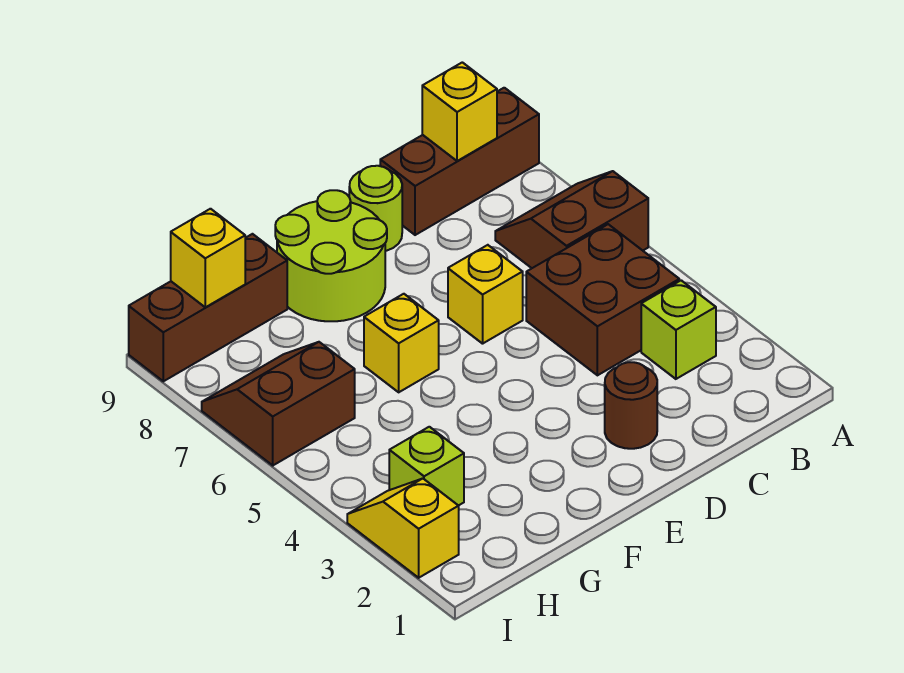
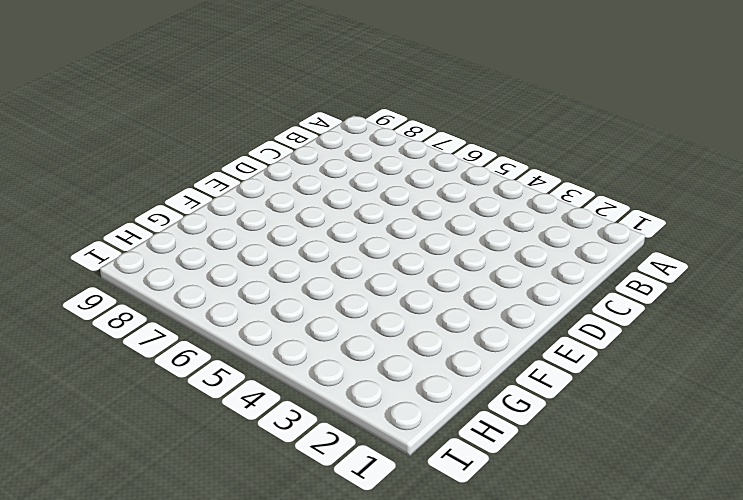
none -> brown 2x2 slope [495,171,648,268]
none -> brown 1x3 brick [380,88,539,235]
none -> lime 1x1 brick [641,280,716,379]

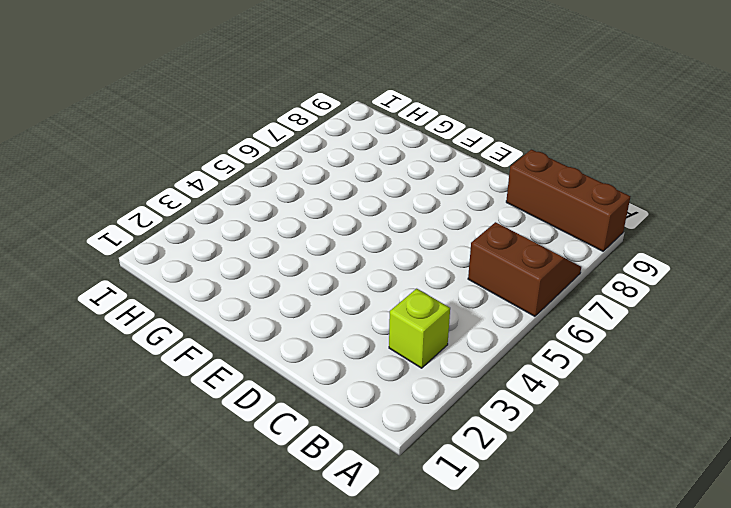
none -> brown 2x2 brick [526,224,679,375]
none -> brown 1x1 round brick [605,362,657,449]
none -> yellow 1x1 brick [448,245,523,344]

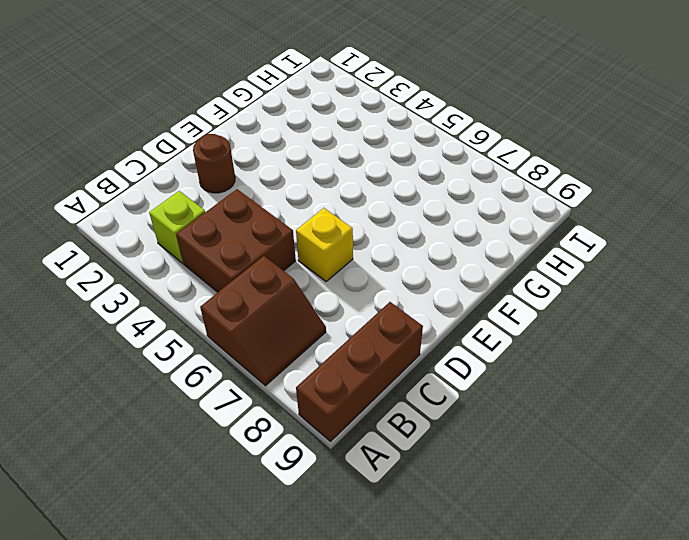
none -> lime 1x1 round brick [349,166,402,251]
none -> lime 2x2 round brick [275,190,387,321]
none -> yellow 1x1 brick [364,294,439,392]

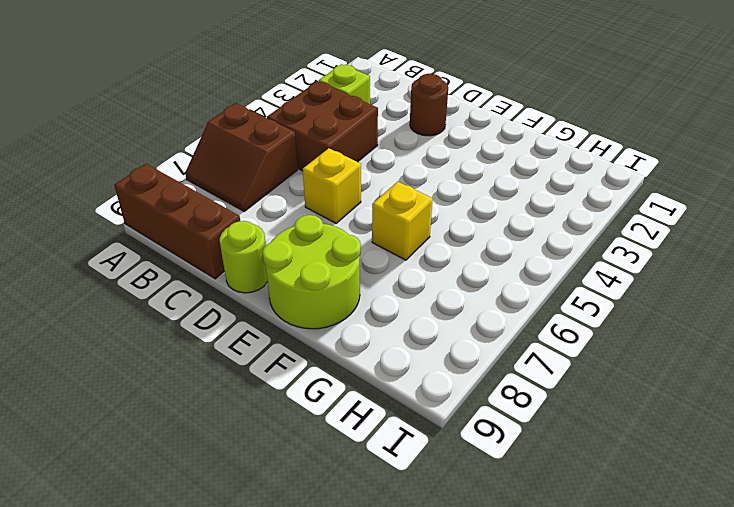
none -> brown 1x3 brick [129,234,287,381]
none -> lime 1x1 brick [389,427,464,506]
none -> brown 2x2 slope [202,342,355,465]

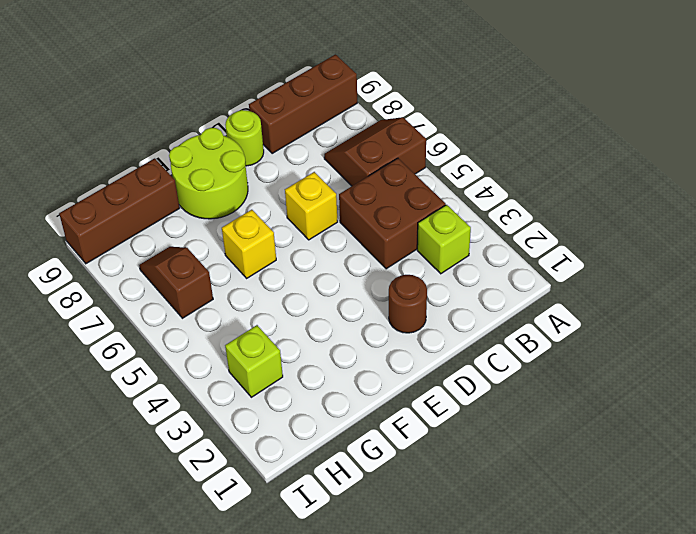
brown 1x2 slope [139,247,213,318] -> brown 2x2 slope [202,342,355,465]
none -> yellow 1x2 slope [347,478,459,578]
none -> yellow 1x1 brick [422,62,497,161]
none -> yellow 1x1 brick [171,209,245,307]

